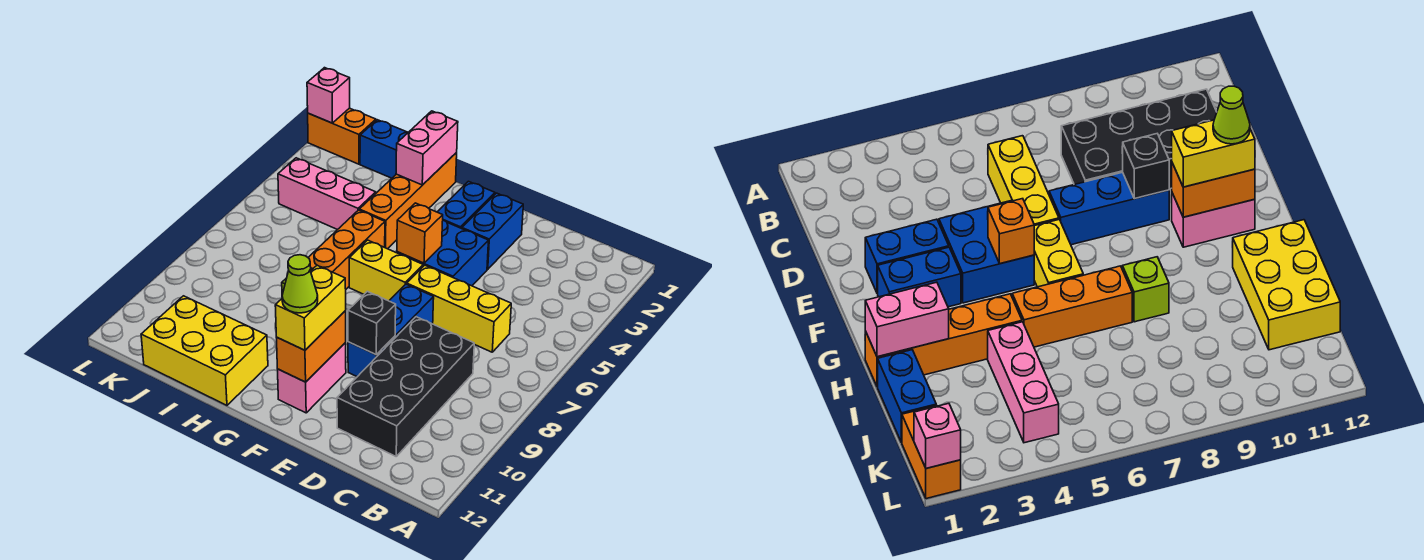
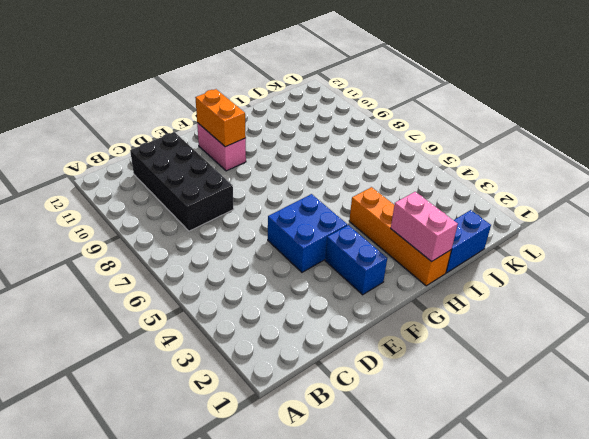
none -> yellow 1x3 brick [407,265,511,352]
none -> blue 1x2 brick [462,193,523,269]
none -> blue 1x3 brick [348,284,434,377]

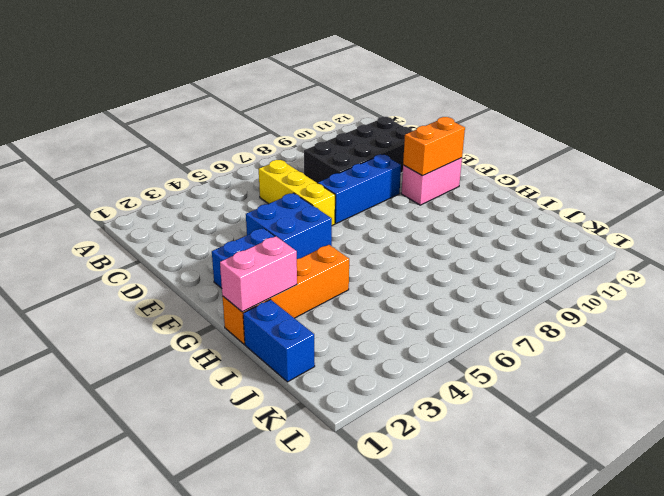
none -> blue 1x2 brick [462,193,523,269]
none -> yellow 1x2 brick [349,240,423,301]
none -> orange 1x3 brick [308,210,385,289]

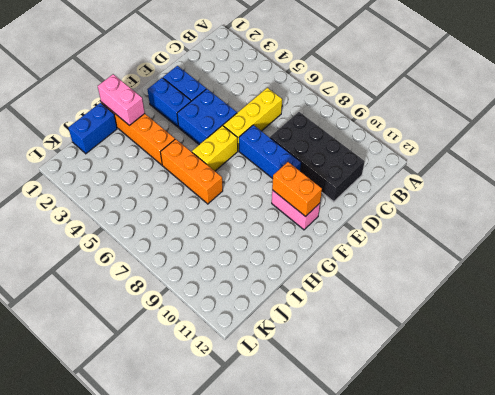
none -> lime 1x1 brick [1122,257,1169,322]
none -> yellow 2x3 brick [141,296,268,405]
none -> pink 1x3 brick [278,158,376,230]

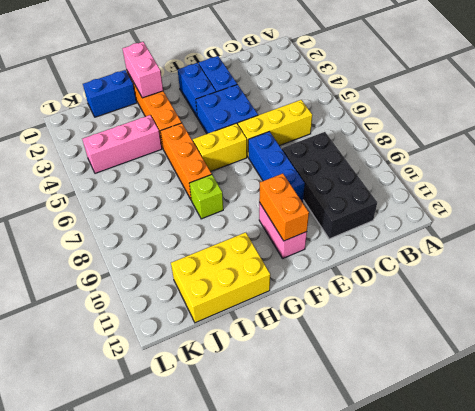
none -> orange 1x2 brick [308,108,376,164]
none -> black 1x1 brick [348,291,396,355]
none -> orange 1x1 brick [397,203,443,263]

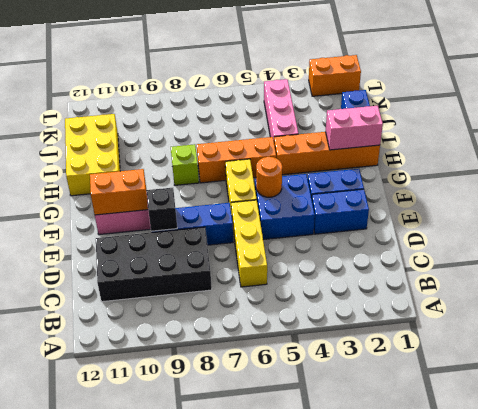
orange 1x1 round brick [256,157,282,197] -> orange 1x1 brick [397,203,443,263]
orange 1x2 brick [309,55,361,96] -> orange 1x2 brick turned to [308,108,376,164]
none -> pink 1x1 brick [307,68,350,123]
none -> yellow 1x2 brick [275,266,346,350]
none -> lime 1x1 cone [282,255,318,313]

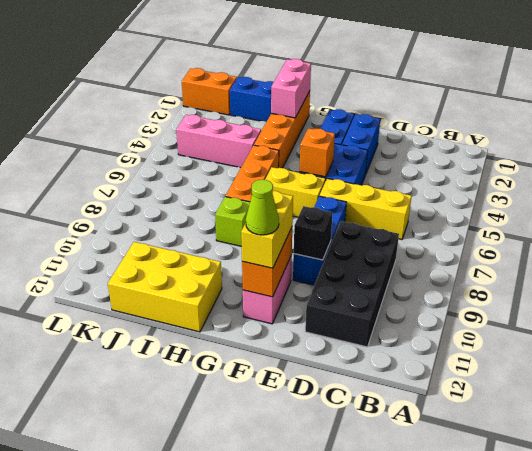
none -> pink 1x1 brick [307,68,350,123]

